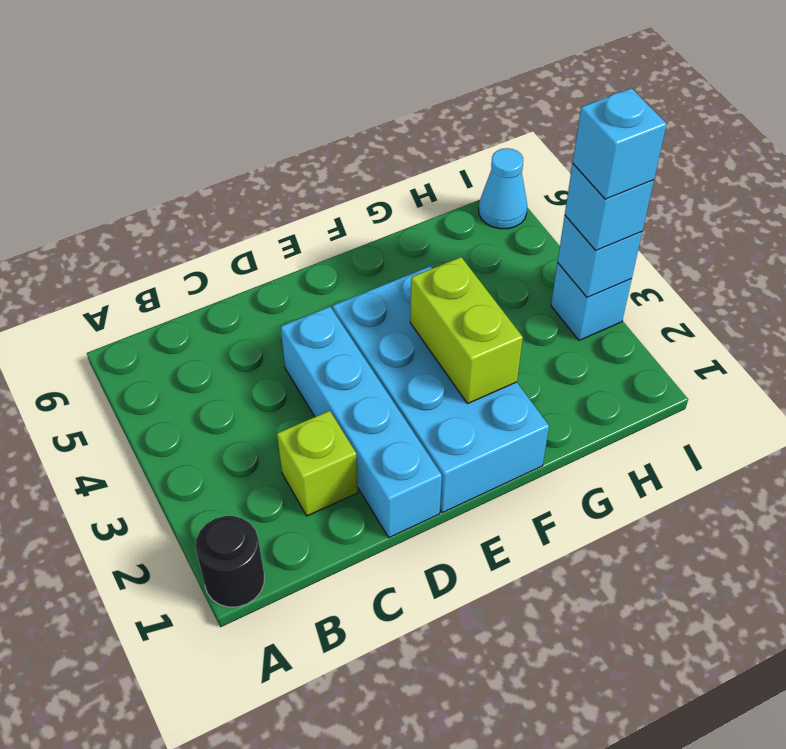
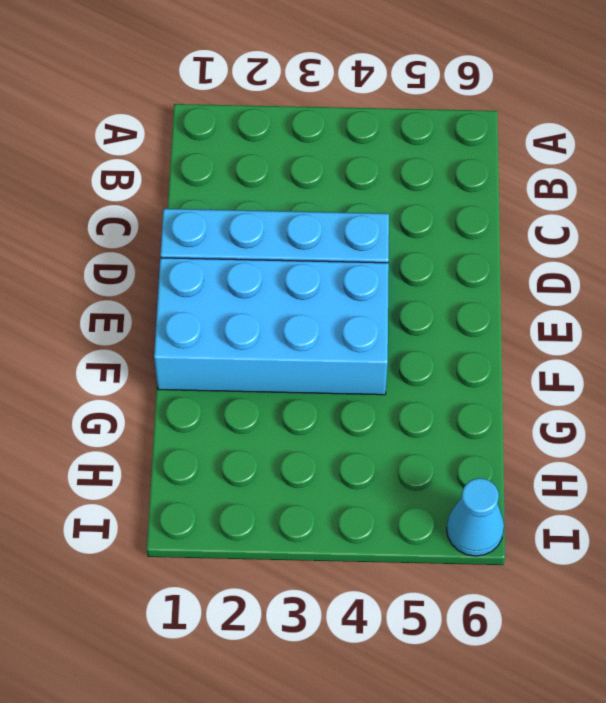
none -> black 1x1 round brick [196,516,264,607]
none -> lime 1x1 brick [277,411,358,516]

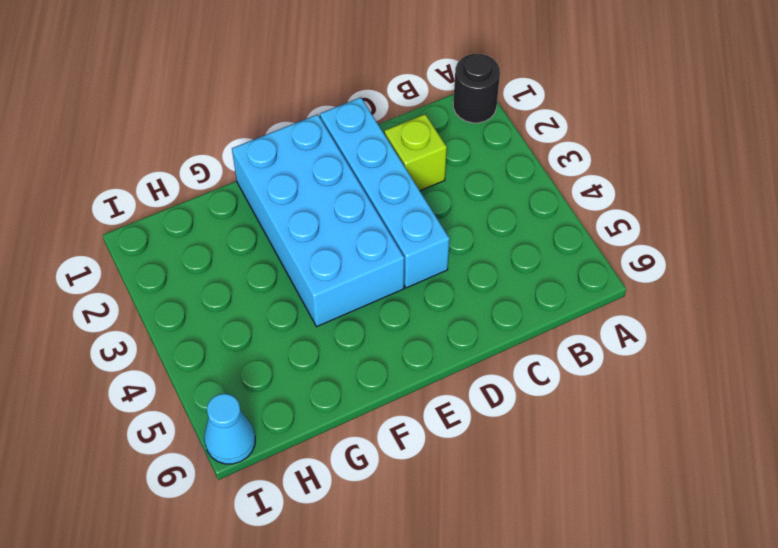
none -> cyan 1x1 brick [551,263,632,340]
none -> lime 1x2 brick [410,257,523,403]

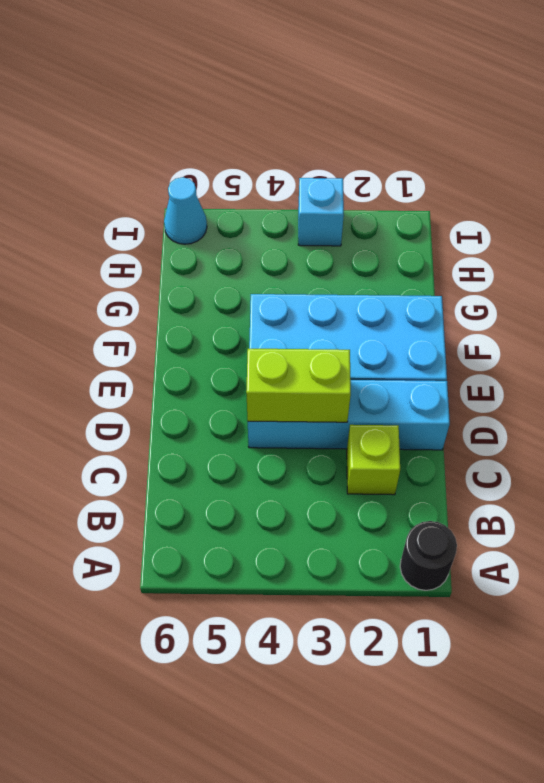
lime 1x2 brick [246,349,351,422] -> lime 1x2 brick moved to [410,257,523,403]
none -> cyan 1x1 brick [558,216,642,298]
none -> cyan 1x1 brick [565,164,654,251]

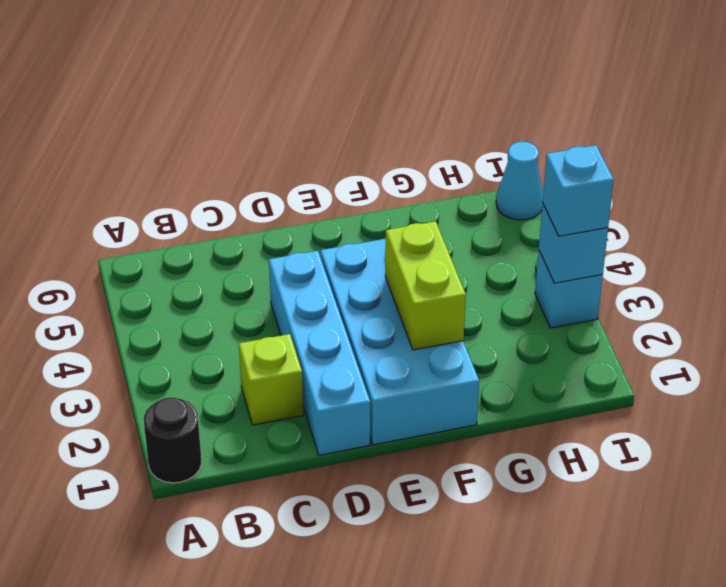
none -> cyan 1x1 brick [573,88,667,199]

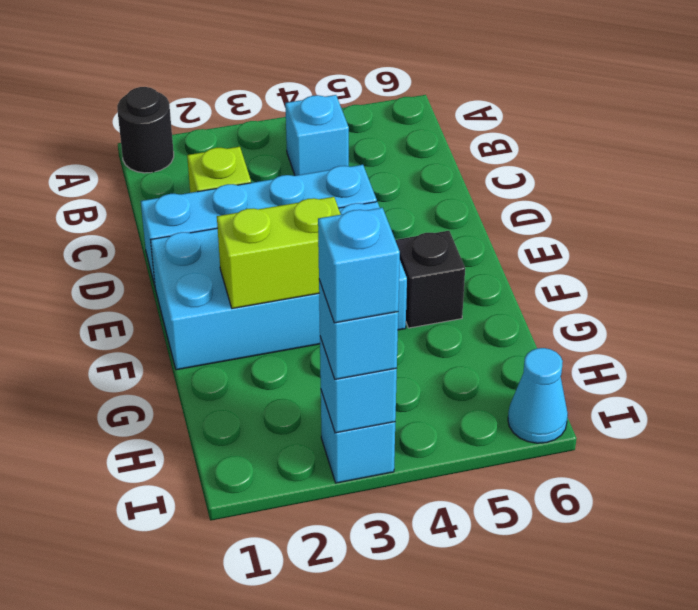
cyan 1x1 brick [285,95,349,176] -> none
black 1x1 brick [395,231,465,328] -> none

